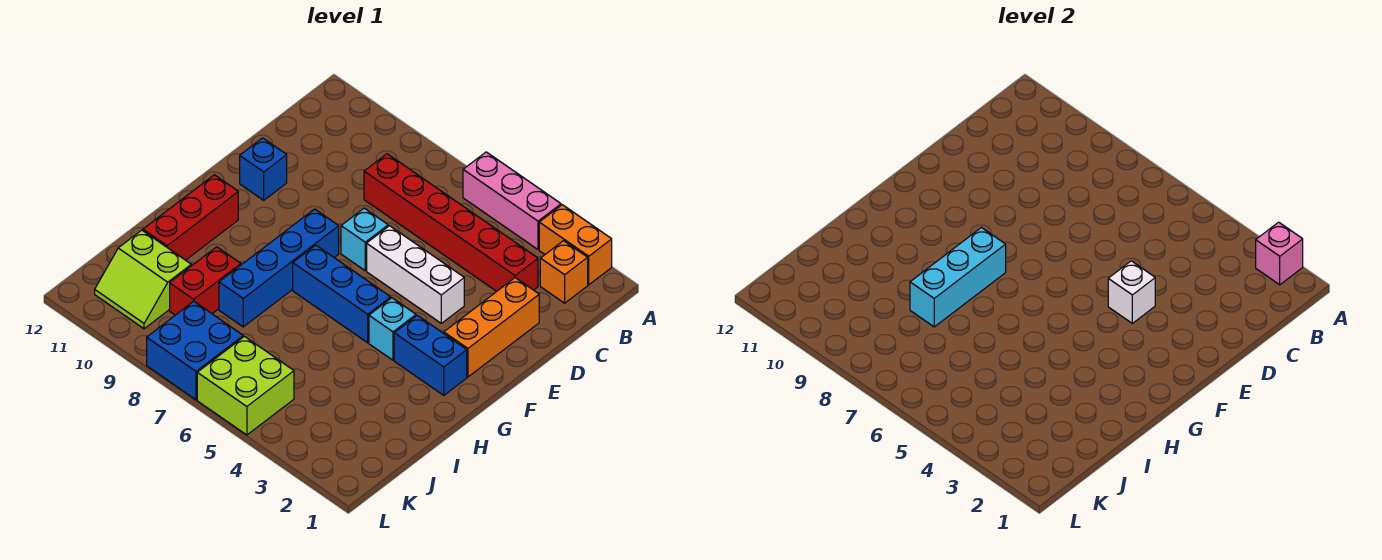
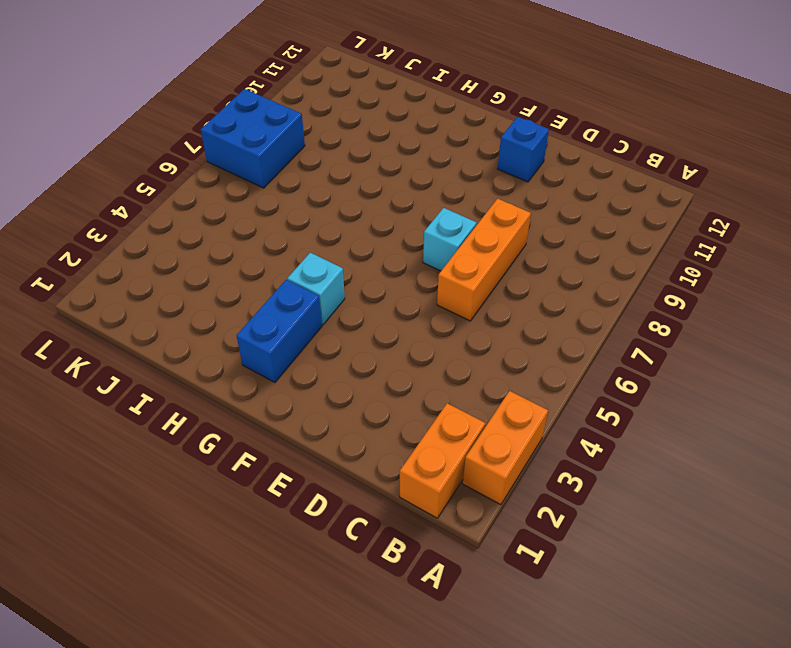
orange 1x2 brick [400,403,485,518] -> orange 1x1 brick [540,241,588,303]
orange 1x3 brick [437,199,531,321] -> orange 1x3 brick turned to [444,278,539,377]
none -> pink 1x3 brick [463,152,561,250]
none -> red 1x6 brick [364,154,538,291]
none -> white 1x3 brick [367,226,464,323]

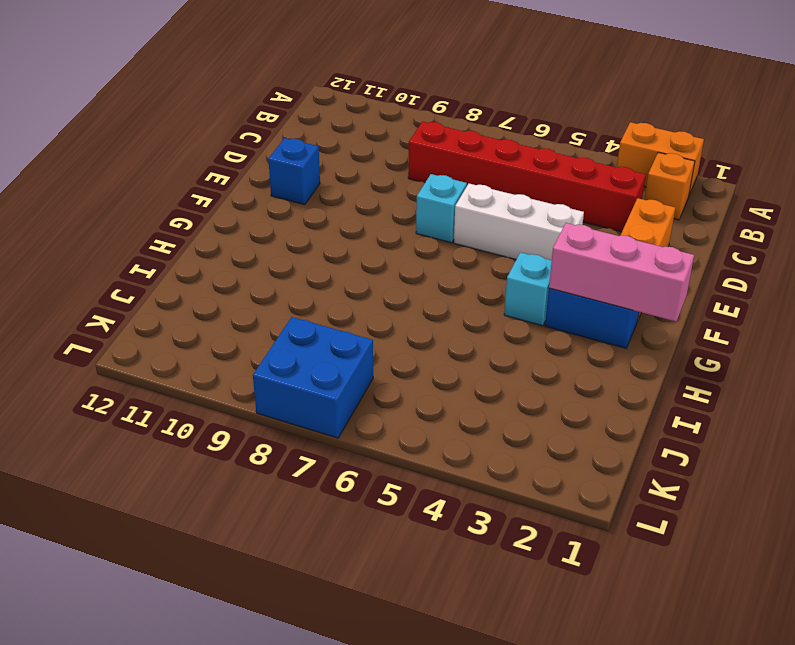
pink 1x3 brick [549,223,694,321] -> pink 1x3 brick moved to [463,152,561,250]
none -> blue 1x4 brick [219,209,339,327]
none -> blue 1x3 brick [293,245,391,343]
none -> red 1x3 brick [143,175,238,260]

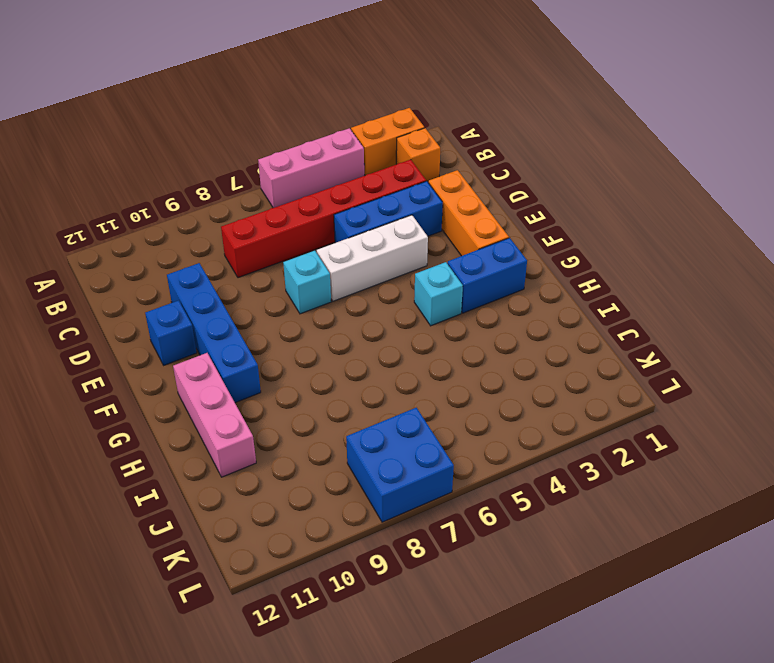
blue 1x3 brick [334,181,443,243] -> blue 1x3 brick moved to [293,245,391,343]
blue 1x4 brick [167,263,261,403] -> blue 1x4 brick moved to [219,209,339,327]
pink 1x3 brick [173,353,256,477] -> red 1x3 brick [143,175,238,260]
none -> red 1x2 brick [170,247,241,315]
none -> lime 2x2 slope [95,230,191,329]
none -> lime 2x2 brick [197,337,294,435]

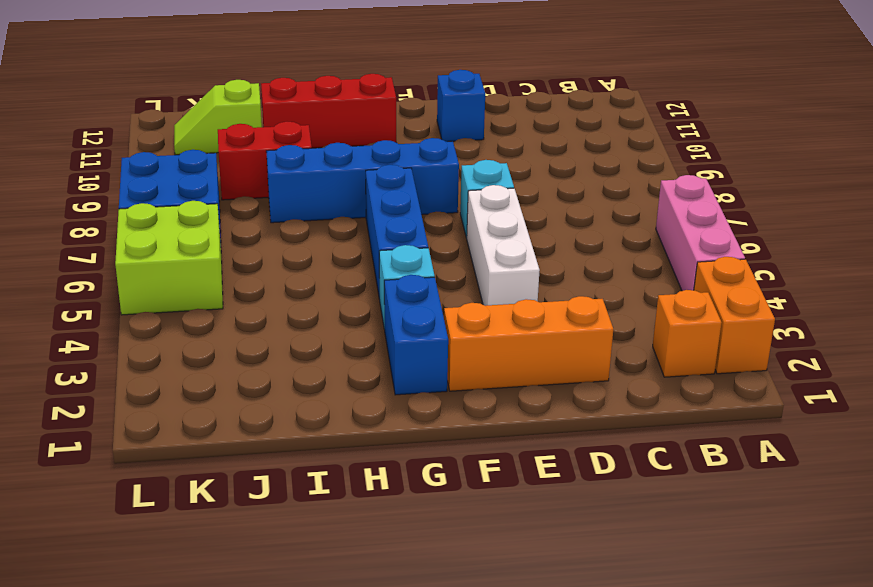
lime 1x2 slope [174,80,262,155] -> lime 2x2 slope [95,230,191,329]
none -> red 1x6 brick [364,154,538,291]
none -> pink 1x1 brick [1256,222,1303,285]
none -> white 1x1 brick [1108,261,1155,323]

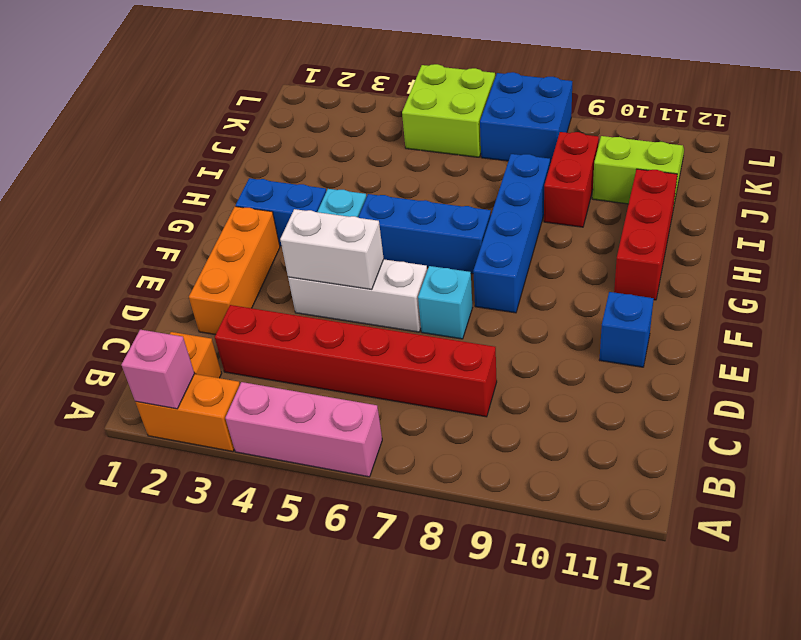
white 1x2 brick [280,209,384,289] -> white 1x1 brick [1108,261,1155,323]
none -> cyan 1x3 brick [910,228,1006,327]

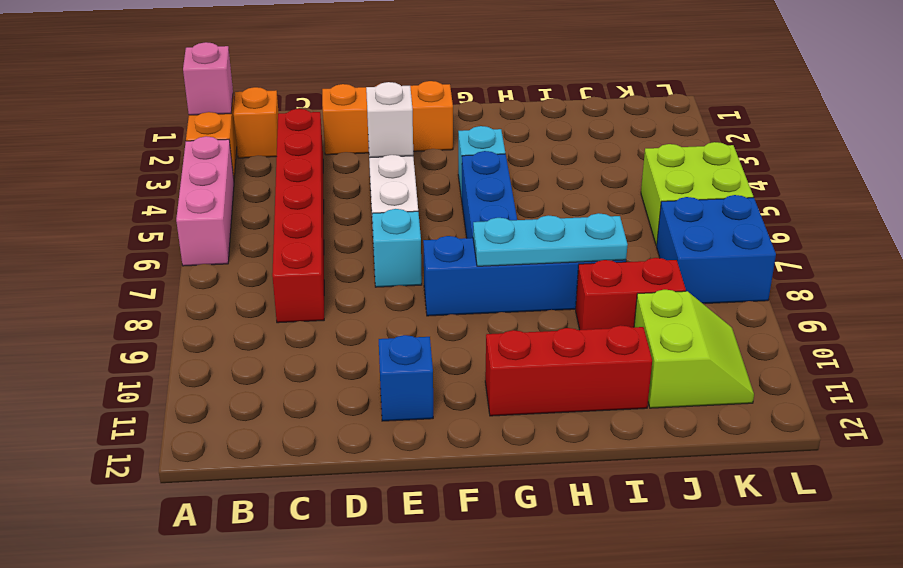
cyan 1x3 plate [473,213,628,266] -> cyan 1x3 brick [910,228,1006,327]
none -> blue 1x2 brick [394,315,467,395]

